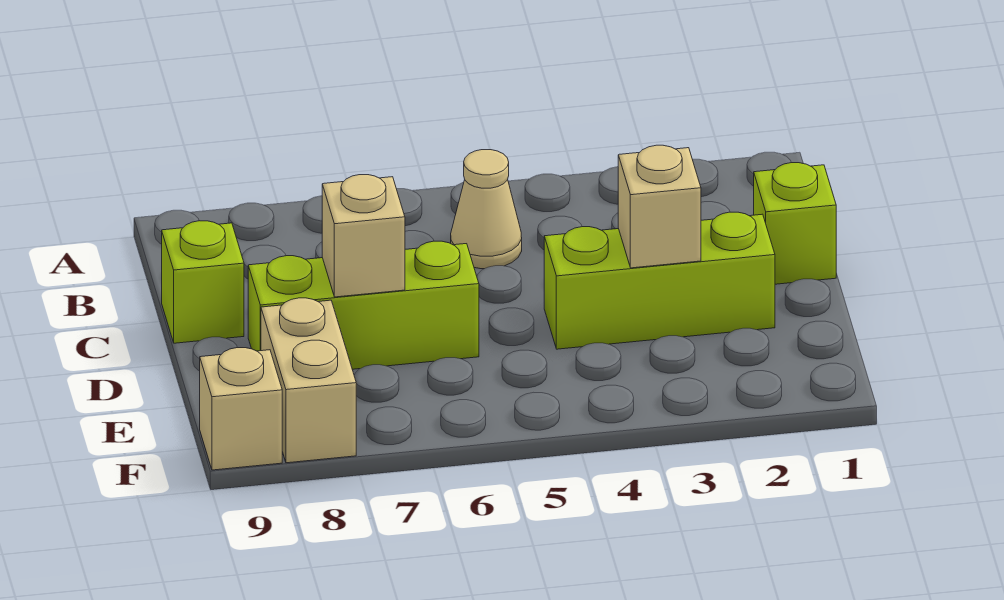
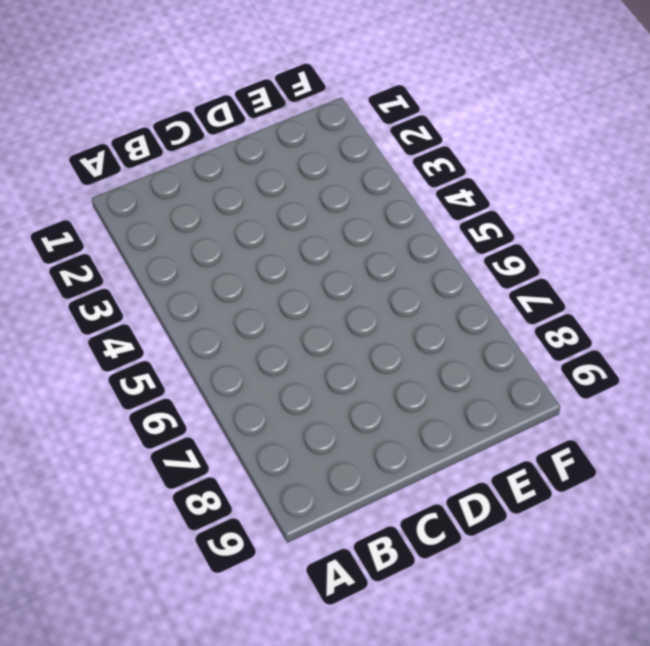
none -> tan 1x1 cone [451,150,522,269]
none -> lime 1x1 brick [754,163,836,284]

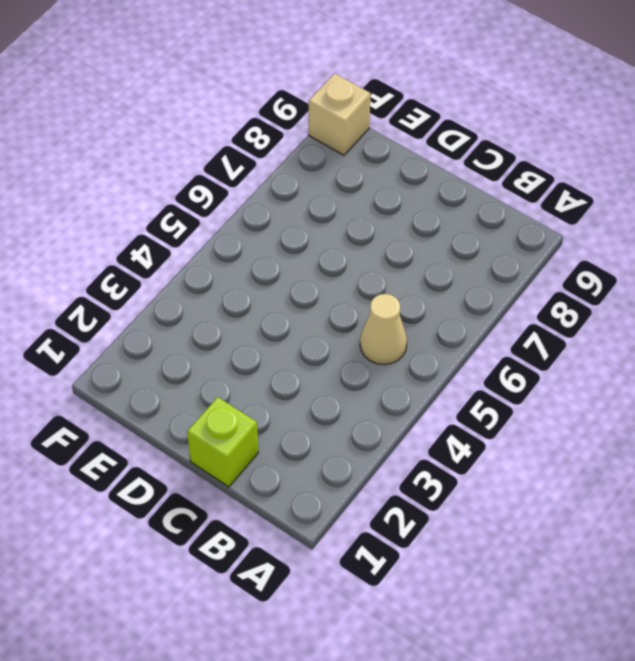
none -> lime 1x1 brick [162,221,244,343]
none -> lime 1x3 brick [544,212,775,349]

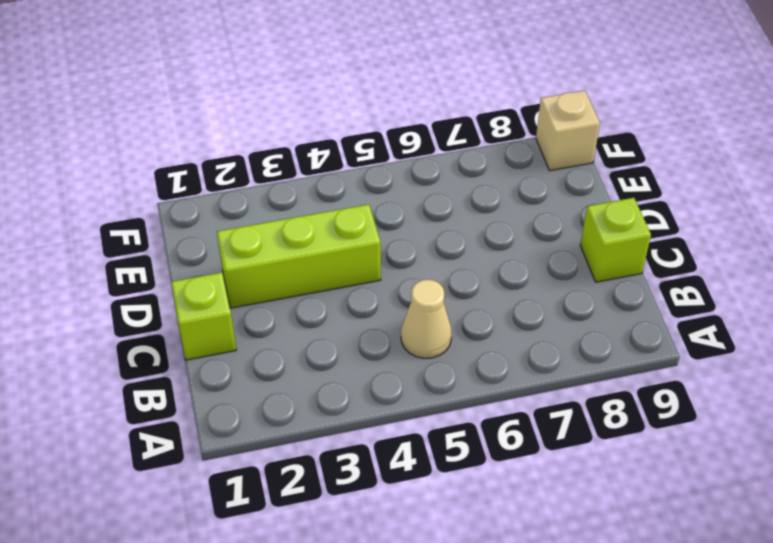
none -> lime 1x3 brick [248,241,479,369]
none -> tan 1x2 brick [261,298,356,463]

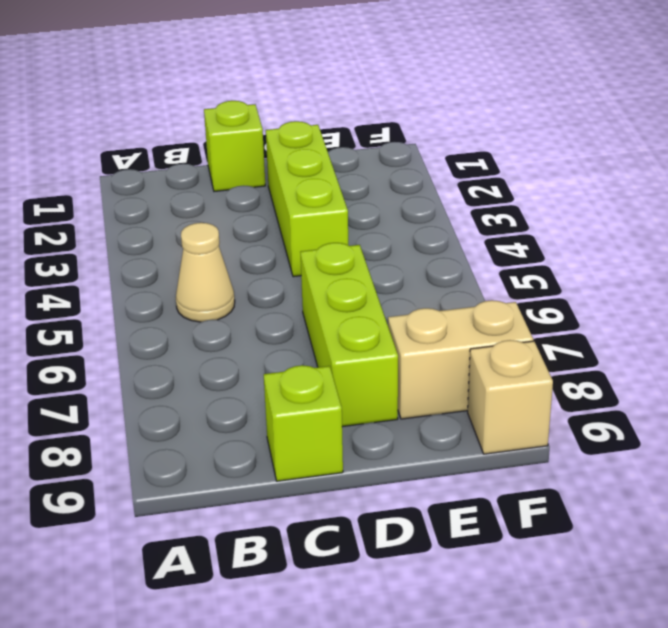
none -> tan 1x1 brick [618,145,701,268]
none -> tan 1x1 brick [322,175,405,297]

